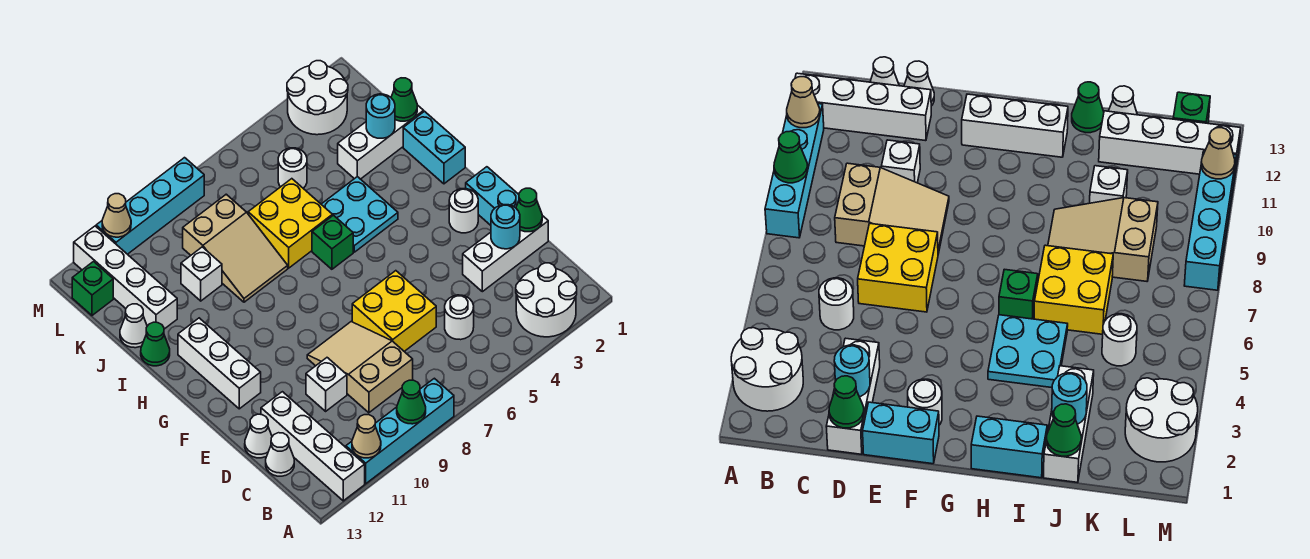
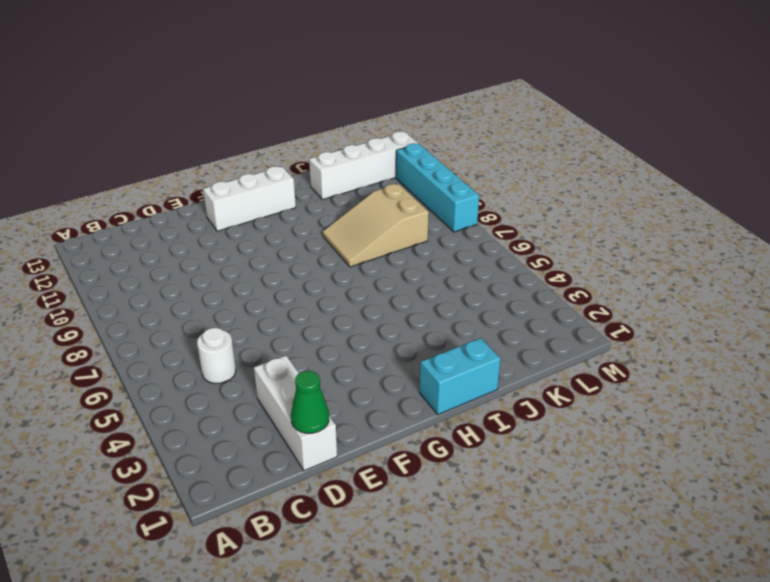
none -> white 2x2 round brick [516,263,577,337]
none -> cyan 1x4 brick [346,378,454,484]
none -> white 1x4 brick [261,392,365,501]
none -> tan 2x3 slope [307,322,413,413]

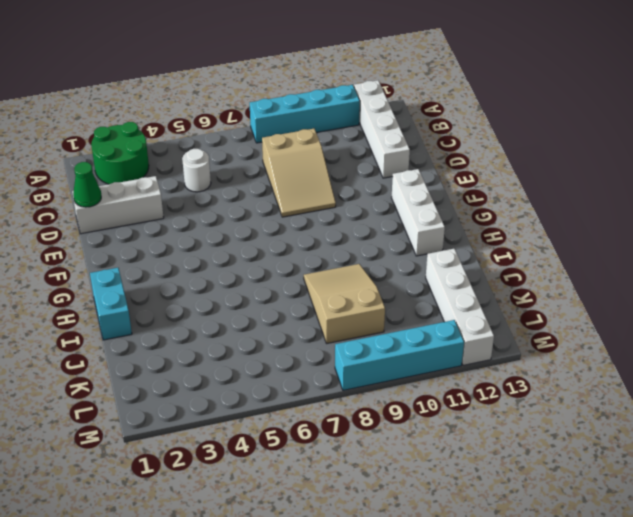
green 2x2 round brick [91,122,149,184] -> white 2x2 round brick [516,263,577,337]
none -> white 1x1 cone [266,433,294,476]
none -> yellow 2x2 brick [352,271,436,351]
none -> white 1x1 brick [306,358,347,411]
none -> white 1x1 cone [245,414,272,458]

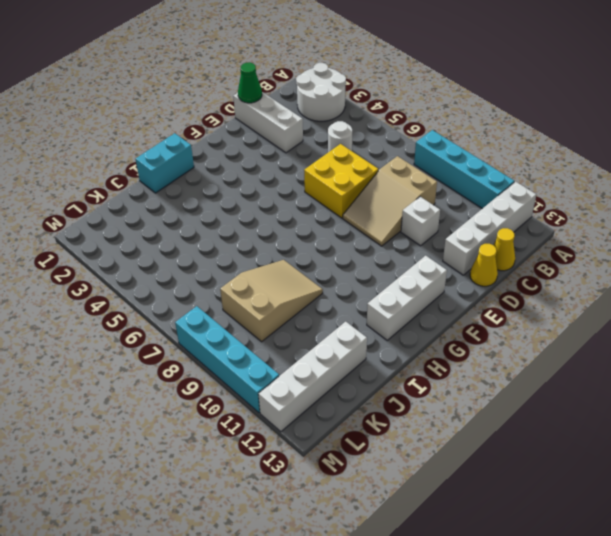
yellow 1x1 cone [493,228,515,271] -> white 1x1 cone [266,433,294,476]
yellow 1x1 cone [470,244,498,286] -> white 1x1 cone [245,414,272,458]
none -> cyan 1x2 brick [466,167,519,225]
none -> white 1x1 round brick [449,189,478,233]
none -> cyan 2x2 plate [321,177,398,252]
none -> green 1x1 brick [312,215,353,269]

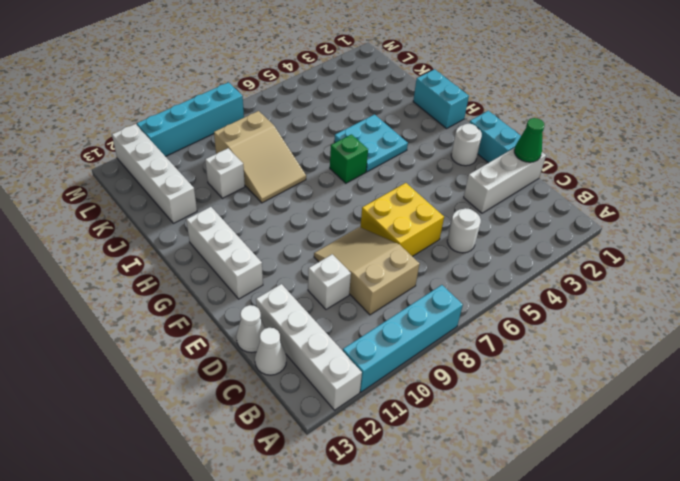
none -> white 2x2 round brick [516,263,577,337]
none -> yellow 2x2 brick [248,179,332,268]
none -> green 1x1 cone [141,322,170,366]
none -> white 1x3 brick [338,105,424,179]

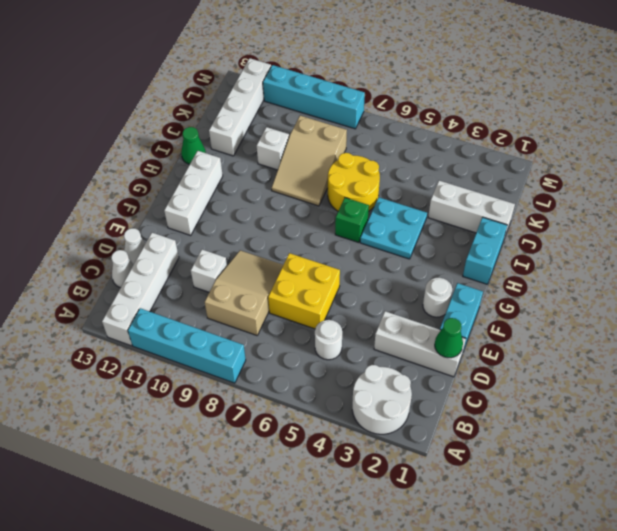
yellow 2x2 round brick [328,153,380,211] -> yellow 2x2 brick [248,179,332,268]
none -> white 1x1 cone [120,304,147,348]
none -> white 1x1 round brick [278,148,307,188]
none -> white 2x2 round brick [287,61,348,135]
none -> green 1x1 brick [72,262,113,315]

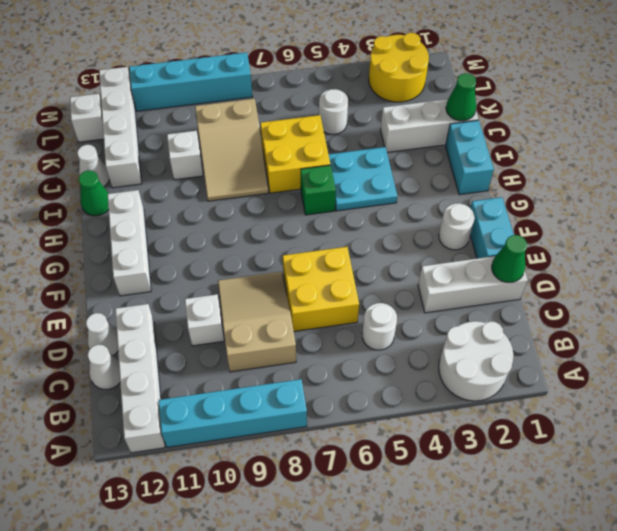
yellow 2x2 round brick [369,33,429,102] -> white 2x2 round brick [287,61,348,135]
white 1x1 brick [70,94,104,142] -> green 1x1 brick [72,262,113,315]
none -> green 1x1 cone [397,380,426,424]
none -> tan 1x1 cone [352,415,381,458]
none -> cyan 1x1 round brick [491,205,520,249]
none -> cyan 1x1 round brick [366,94,395,138]

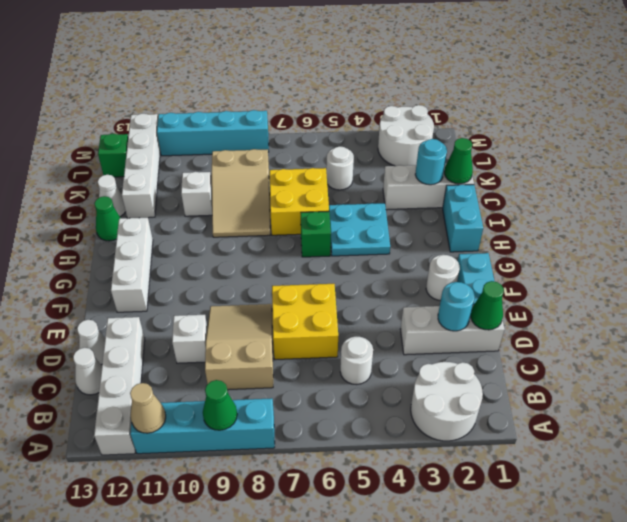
none -> tan 1x1 cone [102,194,131,237]

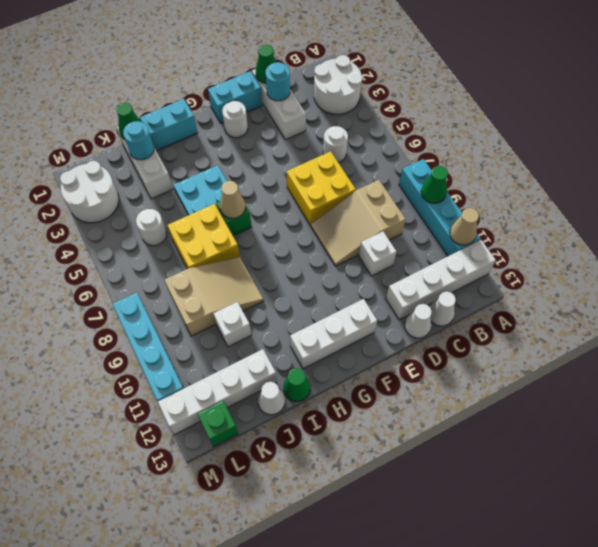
tan 1x1 cone [220,181,245,218] -> tan 1x1 cone moved to [102,194,131,237]

